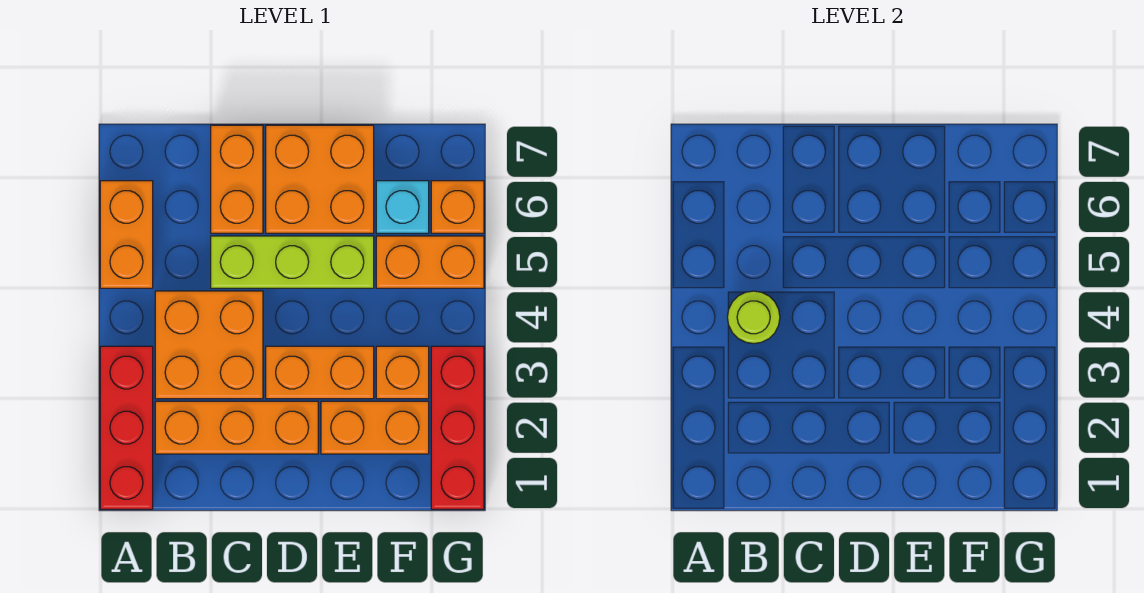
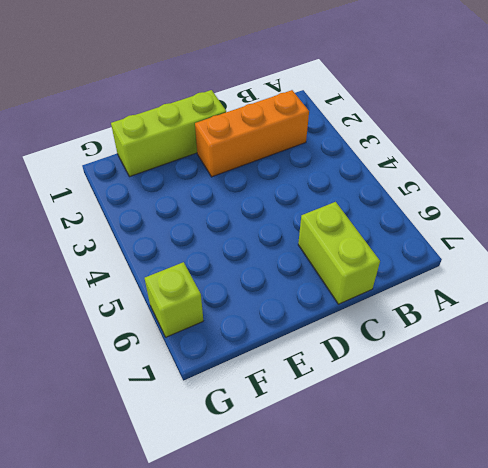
lime 1x2 brick [298,202,380,304] -> orange 1x2 brick [211,125,263,233]
lime 1x3 brick [111,90,226,177] -> lime 1x3 brick moved to [211,236,374,288]
lime 1x1 brick [145,262,203,337] -> orange 1x1 brick [431,181,484,233]
none -> red 1x3 brick [100,346,153,509]
none -> orange 1x2 brick [100,181,153,288]
none -> orange 2x2 brick [155,291,263,399]

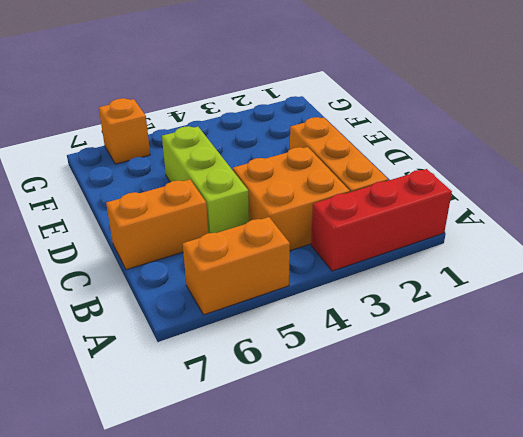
none -> orange 1x2 brick [266,346,374,399]
none -> orange 2x2 brick [266,125,374,233]
none -> orange 1x2 brick [321,401,429,454]

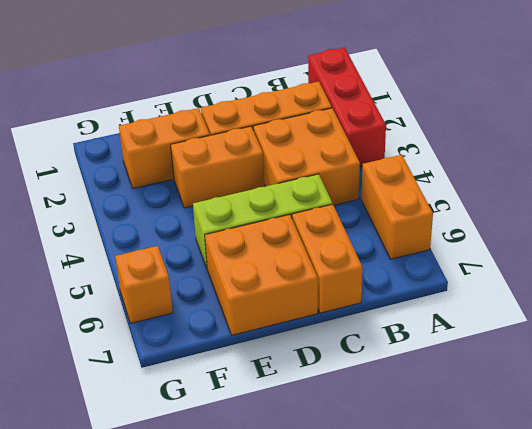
none -> orange 1x1 brick [376,346,429,399]
none -> orange 1x2 brick [376,236,484,288]
none -> cyan 1x1 brick [376,181,429,233]

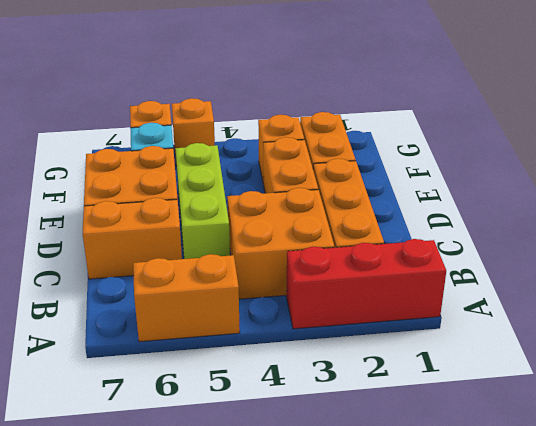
orange 1x1 brick [172,98,215,166] -> orange 1x2 brick [376,236,484,288]
none -> red 1x3 brick [431,346,484,509]
none -> lime 1x1 round brick [727,291,780,344]

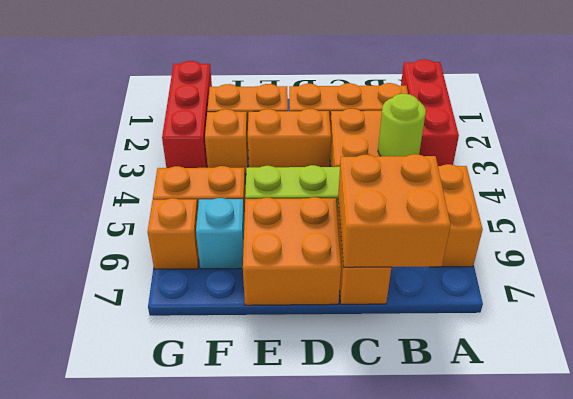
orange 2x2 brick [338,154,451,267] -> none

